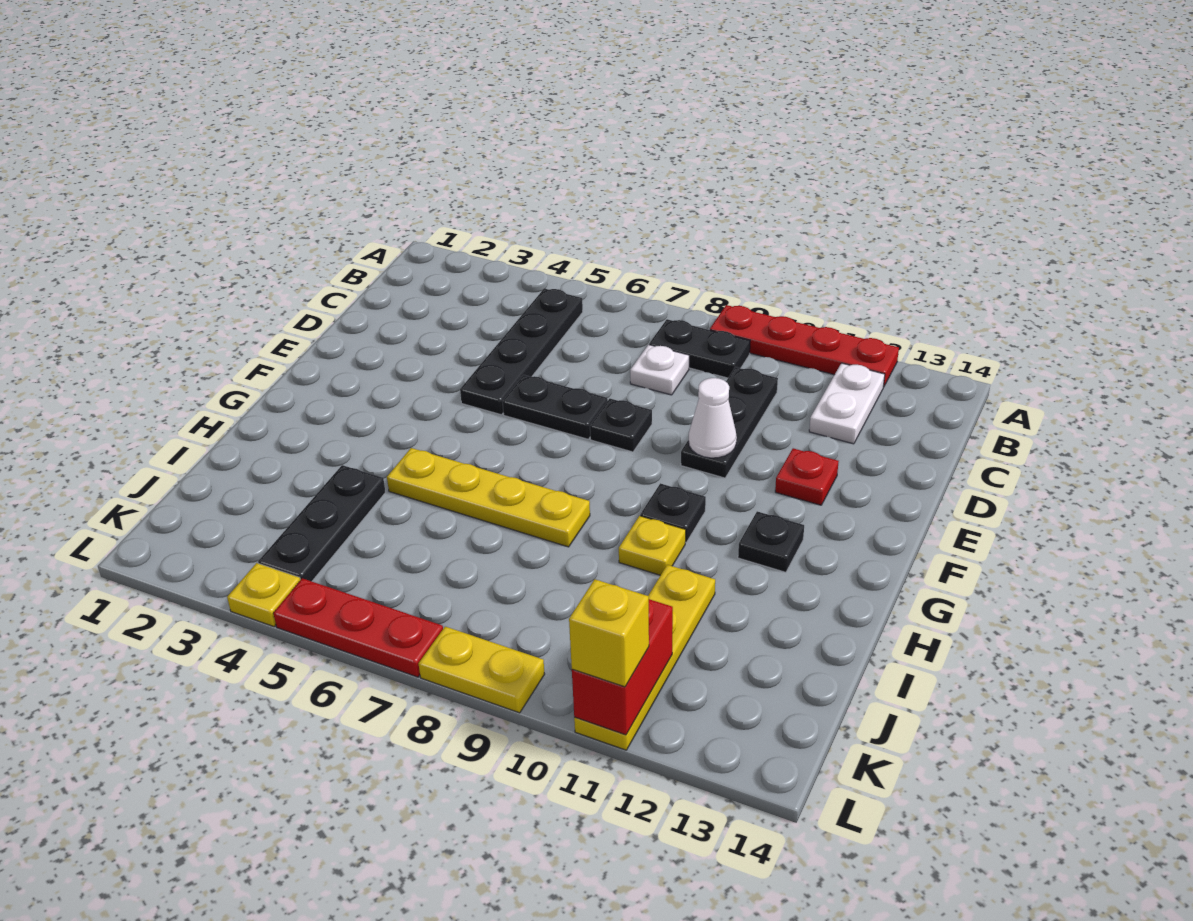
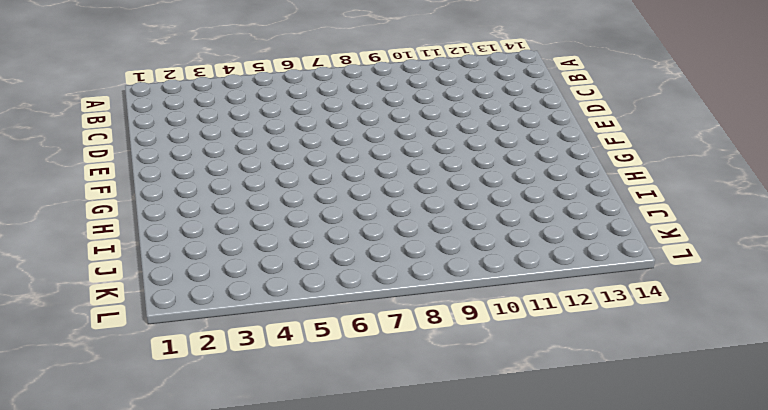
none -> red 1x4 plate [710,305,899,387]
none -> black 1x4 plate [460,288,583,415]
none -> black 1x2 plate [649,319,750,378]

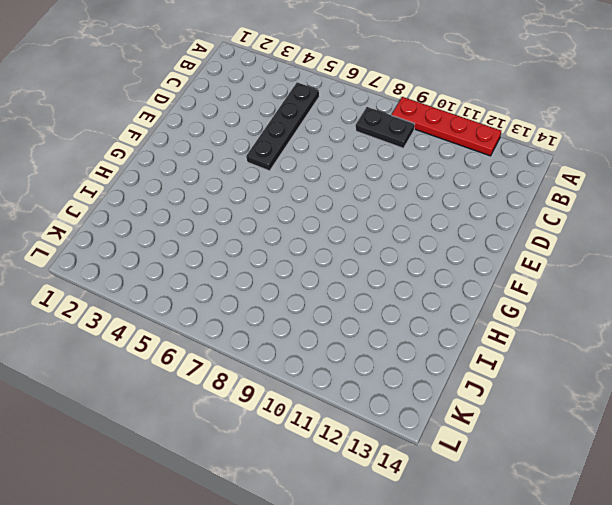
none -> white 1x2 plate [809,363,885,444]
none -> white 1x1 plate [630,345,689,395]
none -> black 1x3 plate [681,367,778,478]

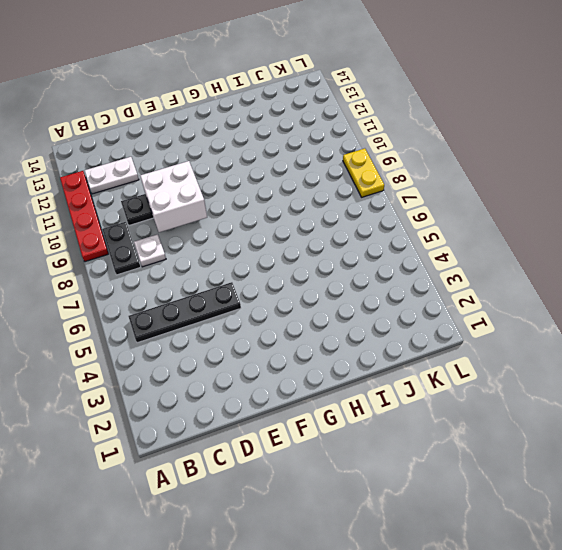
white 2x2 brick [140,161,207,232] -> white 1x1 cone [689,378,737,458]
none -> black 1x2 plate [503,375,608,439]
none -> black 1x1 plate [590,399,652,452]
none -> red 1x1 plate [775,448,839,505]

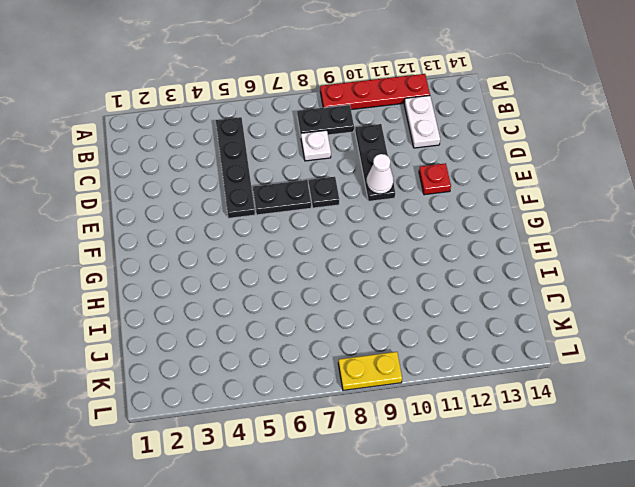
none -> black 1x1 plate [640,483,706,542]
none -> black 1x1 plate [738,511,804,572]
none -> yellow 1x4 plate [387,448,590,547]

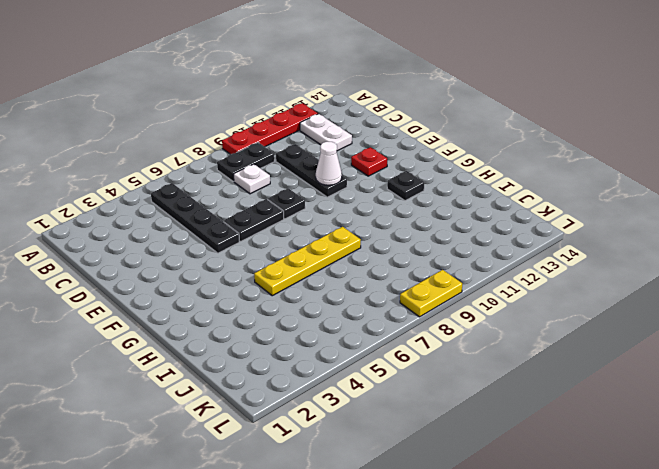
none -> black 1x1 plate [640,483,706,542]
none -> yellow 1x1 plate [619,516,686,575]
none -> black 1x3 plate [258,465,385,581]

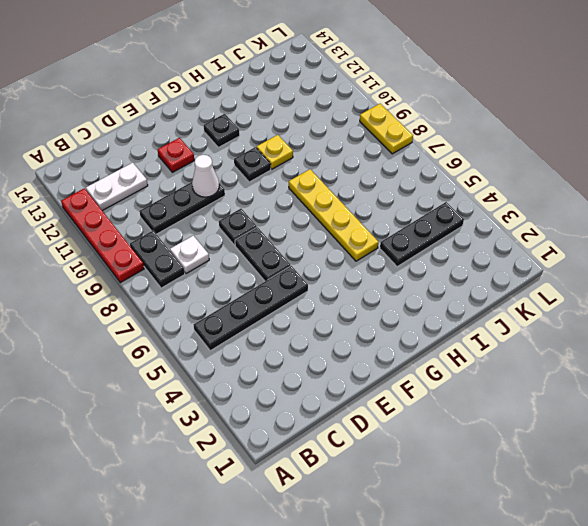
none -> yellow 1x4 plate [574,565,715,750]
none -> yellow 1x1 plate [227,563,300,627]
none -> red 1x3 plate [273,578,443,677]

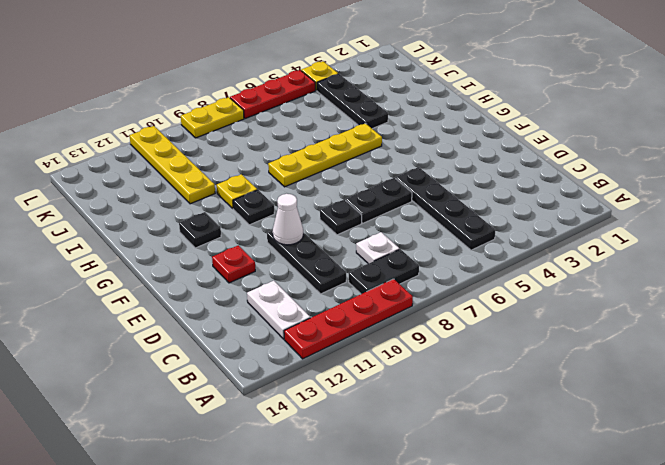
none -> red 1x2 brick [572,599,673,735]
none -> yellow 1x1 brick [569,579,649,687]

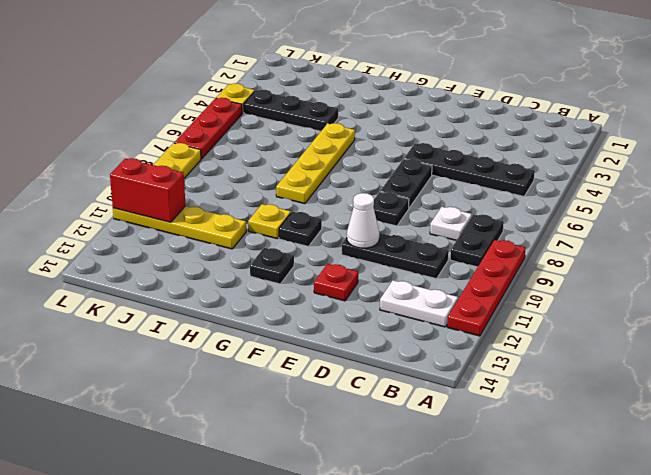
none -> yellow 1x1 brick [569,579,649,687]

